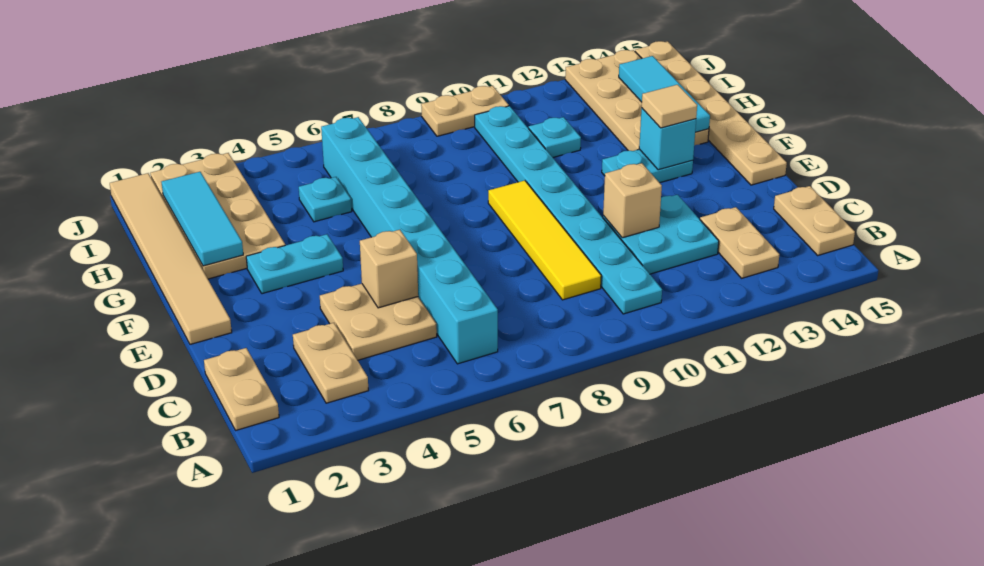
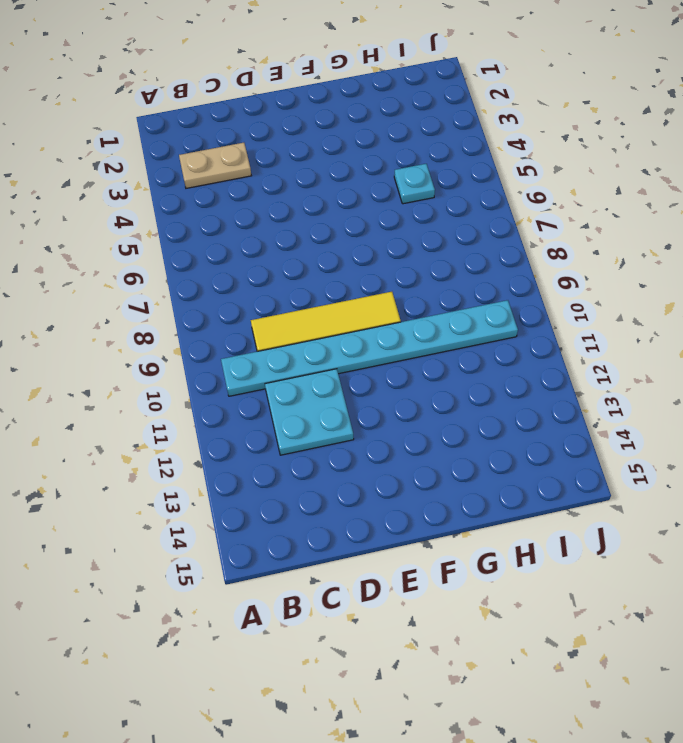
none -> tan 1x2 plate [204,348,279,430]
none -> cyan 1x8 brick [321,117,498,364]
none -> tan 1x2 plate [700,207,779,278]

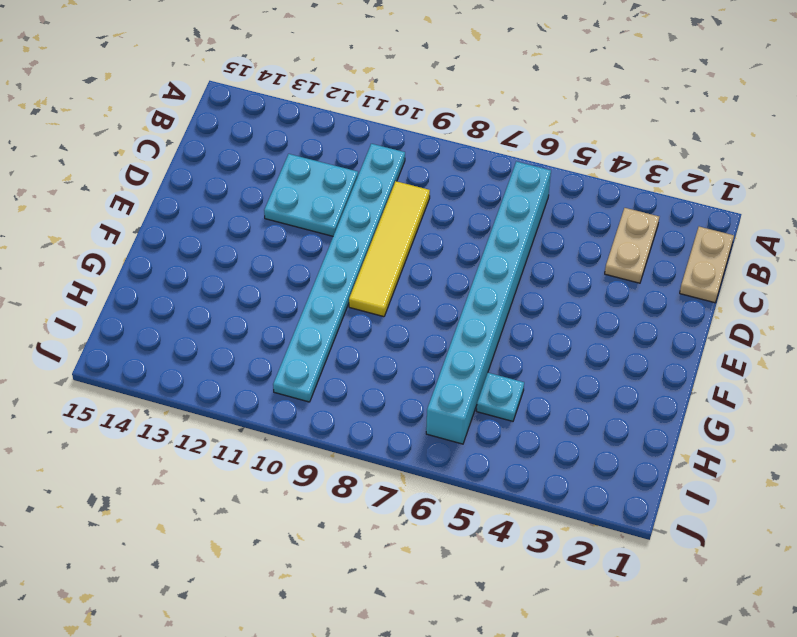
none -> tan 1x2 plate [700,207,779,278]
none -> tan 1x2 plate [774,186,855,255]
none -> tan 2x2 plate [320,284,437,360]

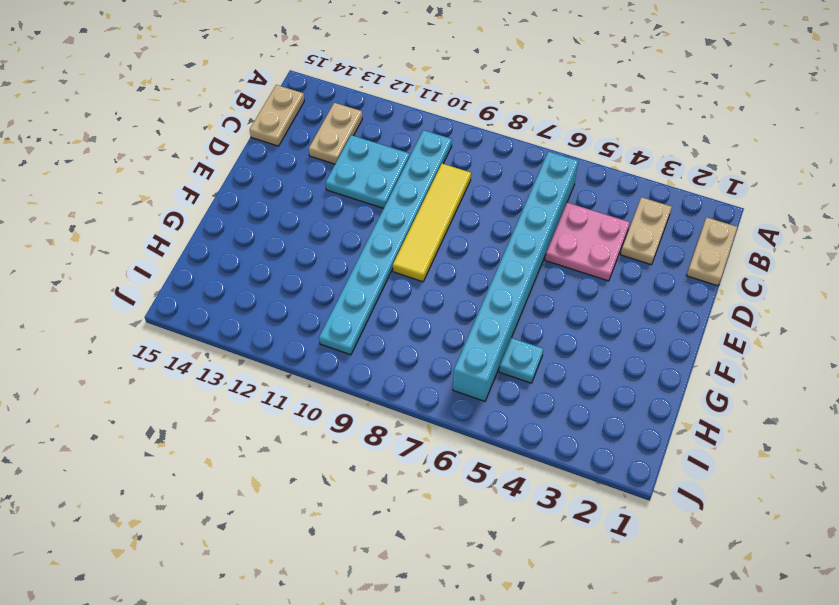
pink 2x2 plate [545,203,630,281] -> tan 2x2 plate [320,284,437,360]
none -> tan 1x6 tile [110,173,232,344]
none -> tan 1x6 plate [635,41,787,185]
none -> cyan 1x2 plate [246,234,343,294]

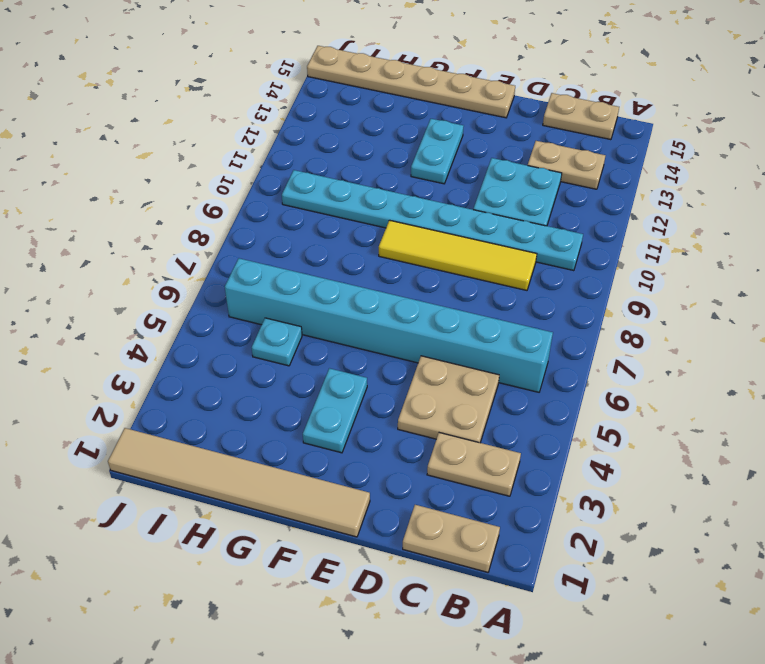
none -> tan 2x4 plate [150,153,285,279]
none -> tan 2x4 plate [565,50,709,151]
none -> cyan 1x1 plate [528,117,581,157]

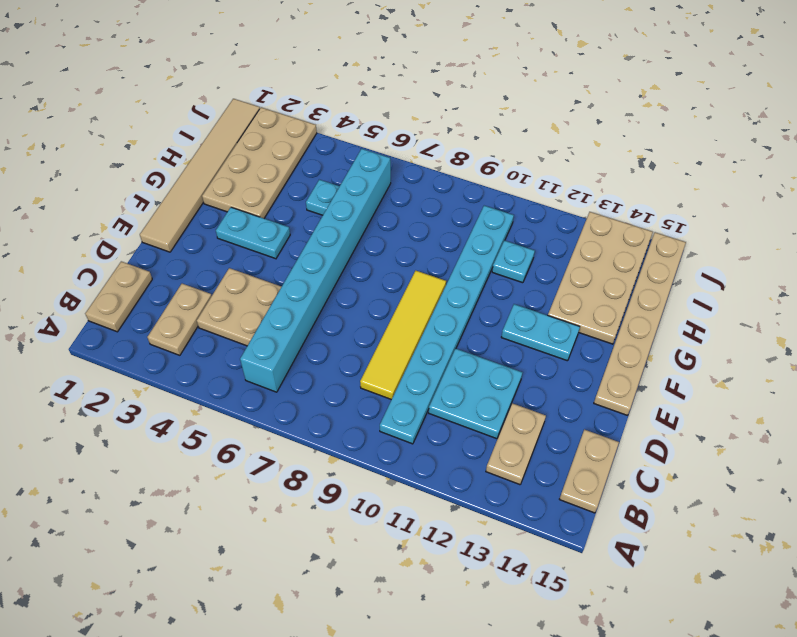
none -> tan 1x2 plate [421,86,509,136]
none -> tan 1x1 brick [360,230,418,308]
none -> tan 1x1 brick [603,163,662,238]

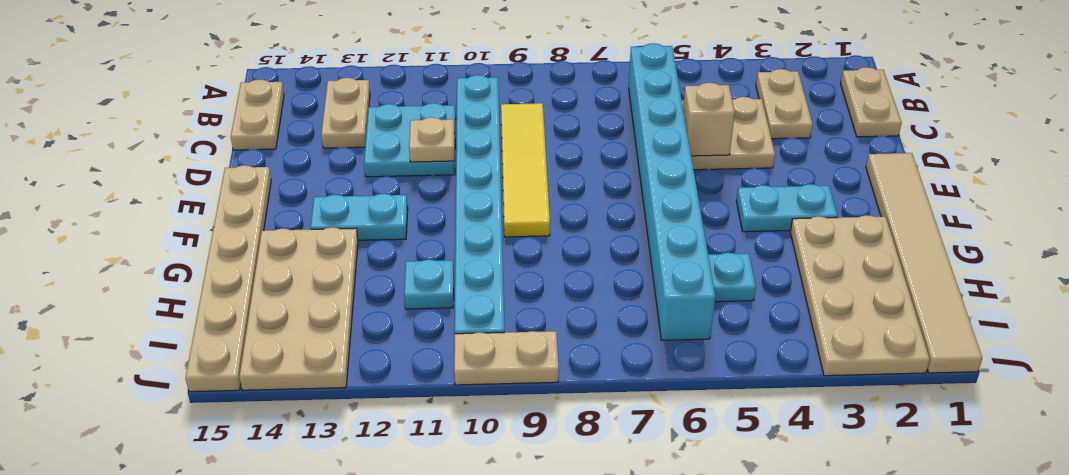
tan 1x1 plate [409,117,455,162] -> tan 1x1 brick [603,163,662,238]
none -> cyan 1x1 brick [639,108,696,170]
none -> cyan 1x3 tile [161,172,243,266]
none -> cyan 1x3 tile [619,56,710,132]

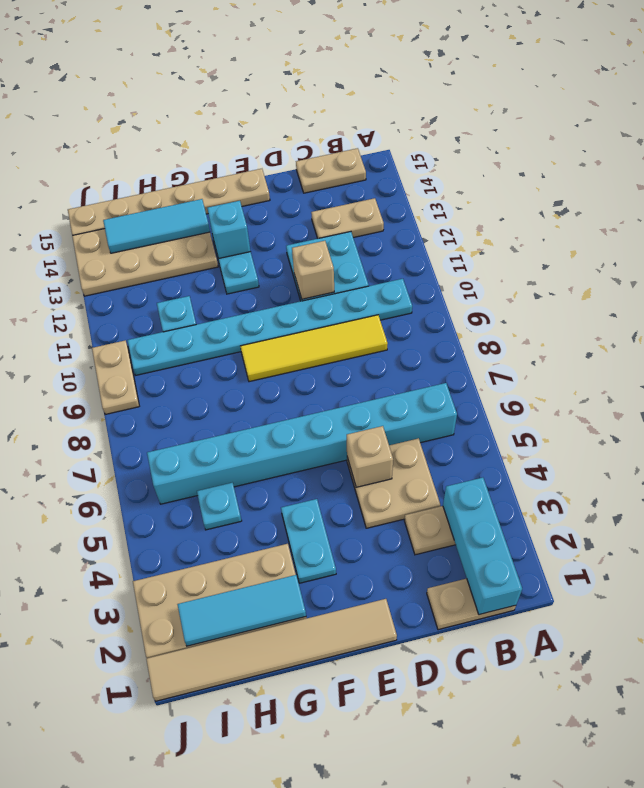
cyan 1x3 brick [443,478,522,615] -> none
none -> tan 1x1 tile [642,85,697,128]

